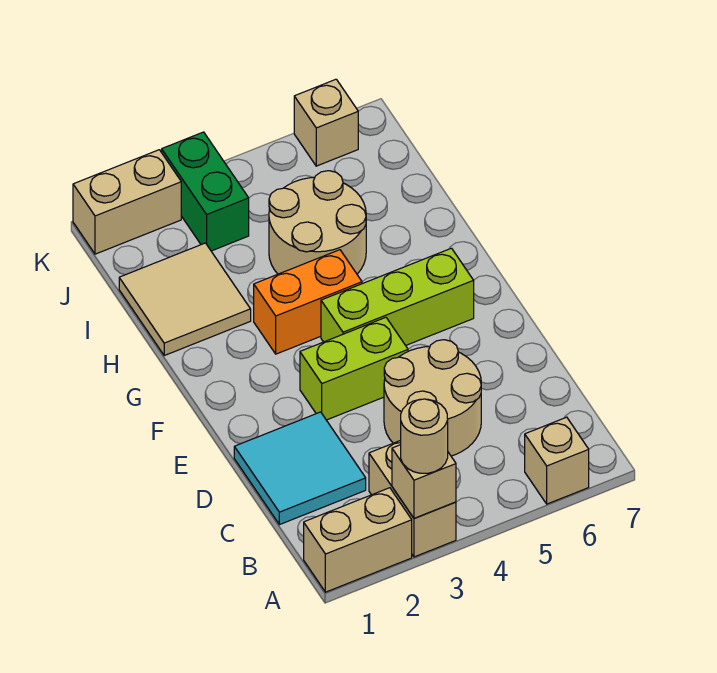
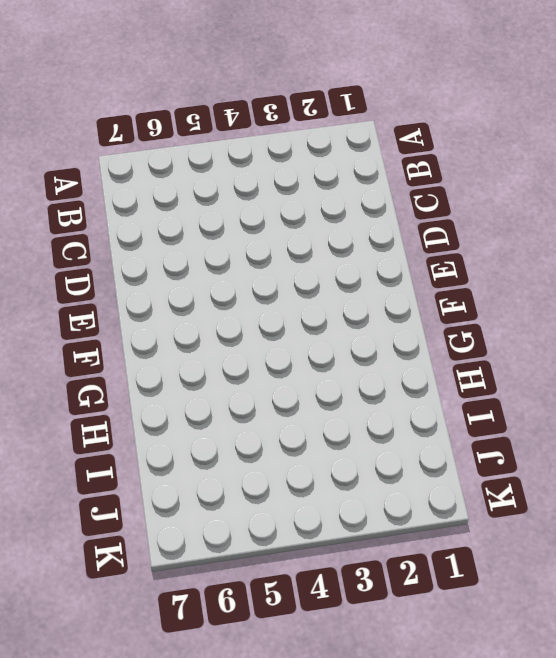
none -> tan 1x2 brick [304,488,412,592]
none -> tan 1x2 brick [369,440,456,557]
none -> tan 1x1 brick [525,417,589,504]

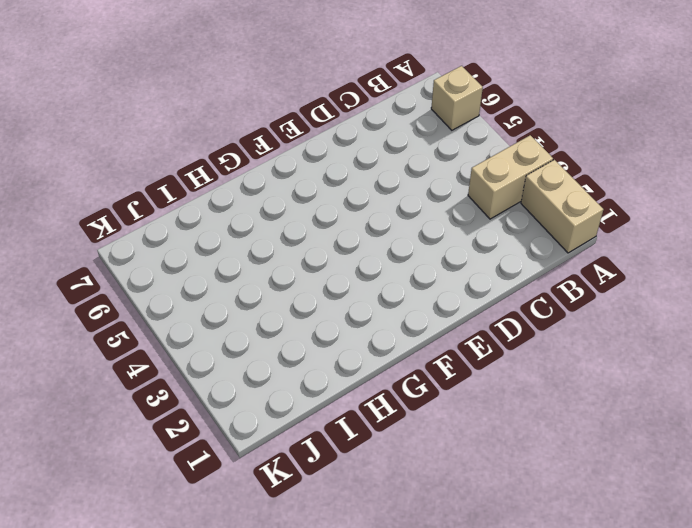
none -> cyan 2x2 tile [234,412,366,525]
none -> tan 2x2 round brick [384,340,481,456]
none -> lime 1x2 brick [300,317,408,420]

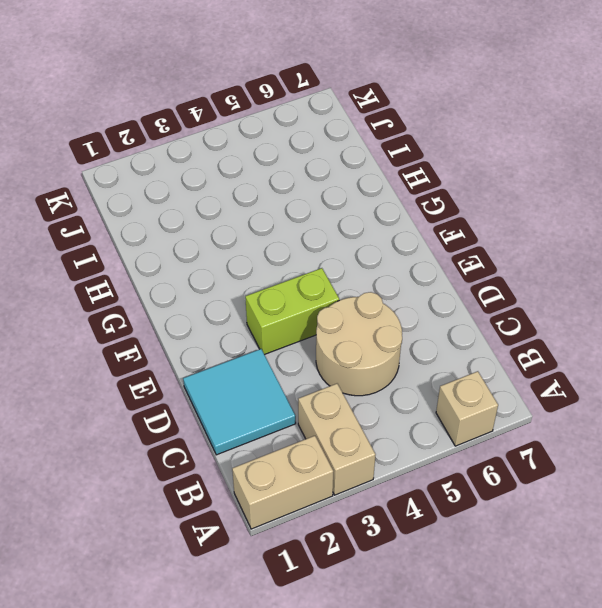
none -> lime 1x3 brick [321,248,474,345]
none -> orange 1x2 brick [254,250,362,354]
none -> tan 2x2 tile [119,243,251,355]

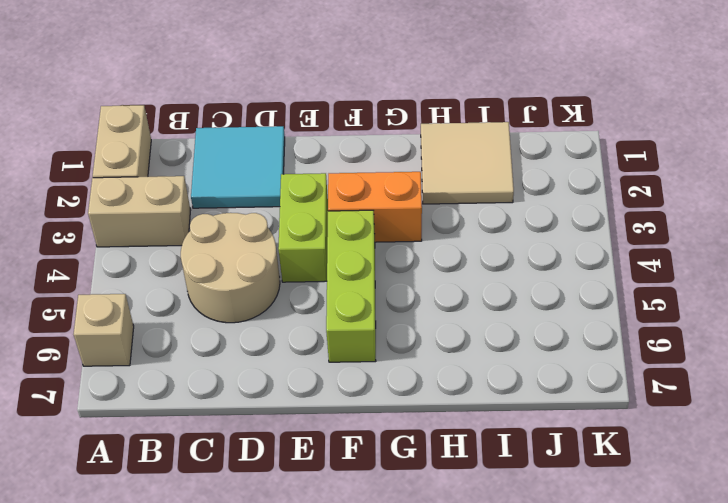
orange 1x2 brick [328,172,422,242] -> orange 1x2 brick turned to [254,250,362,354]
none -> tan 2x2 round brick [269,171,366,274]
none -> green 1x2 brick [162,132,249,251]
none -> tan 1x2 brick [73,150,181,254]

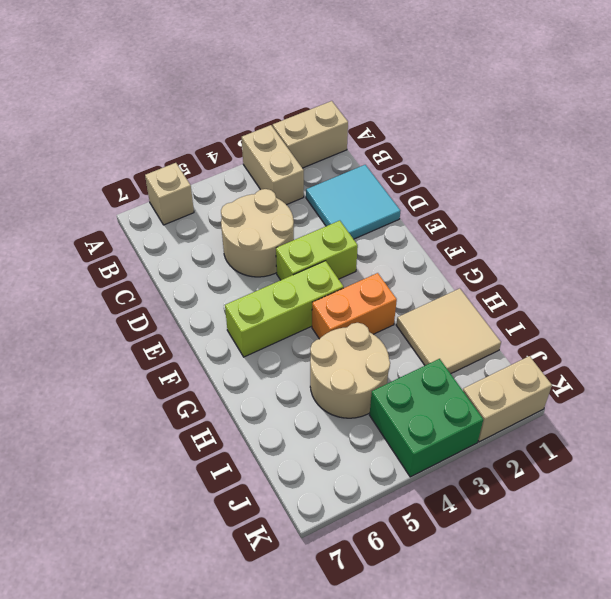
green 2x2 brick [370,359,483,477] -> green 1x2 brick [162,132,249,251]
none -> tan 1x1 brick [294,79,358,166]
none -> tan 1x1 brick [392,445,456,518]
none -> tan 1x1 round brick [401,399,448,473]

